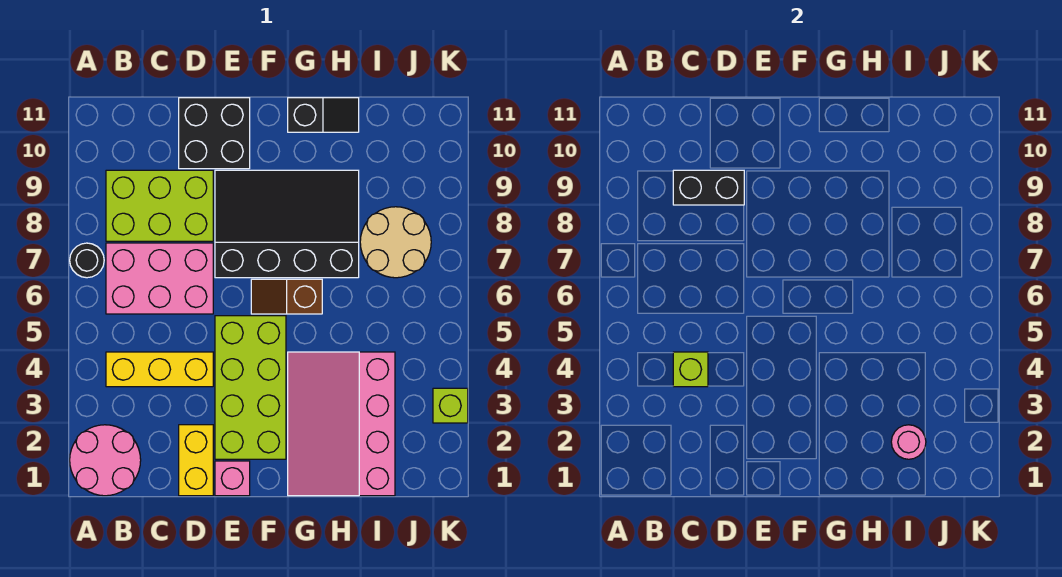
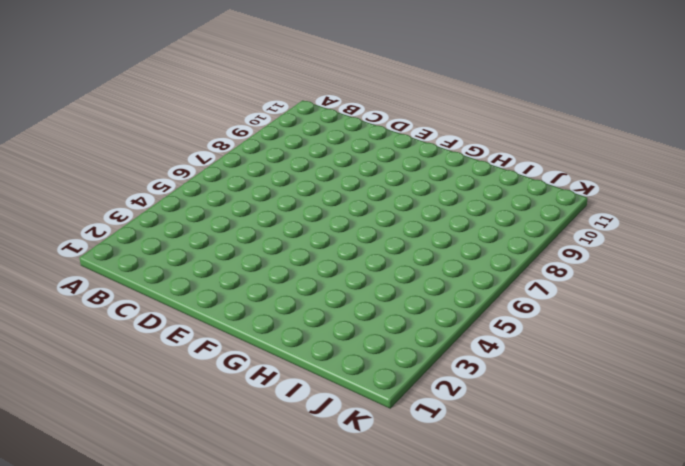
none -> pink 2x2 round brick [70,425,141,496]
none -> black 1x1 round brick [70,243,104,278]
none -> yellow 1x3 brick [106,352,213,387]

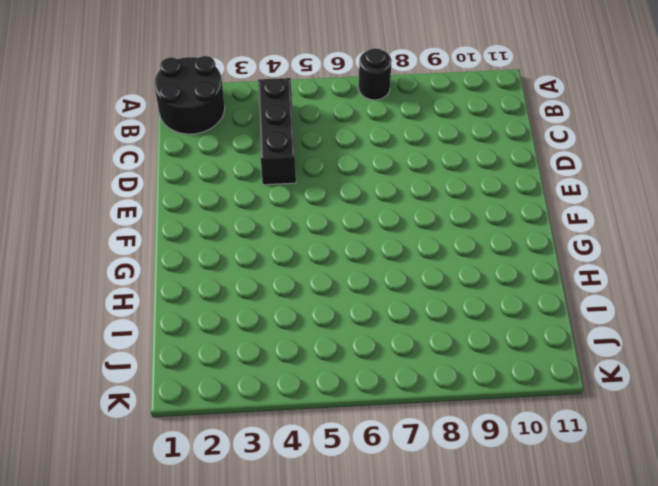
black 2x2 round brick [155,56,225,134] -> pink 2x2 round brick [70,425,141,496]
black 1x3 brick [258,78,296,185] -> yellow 1x3 brick [106,352,213,387]
none -> pink 2x3 brick [106,243,213,314]
none -> lime 2x3 brick [106,170,213,241]
none -> yellow 1x2 brick [179,425,213,496]

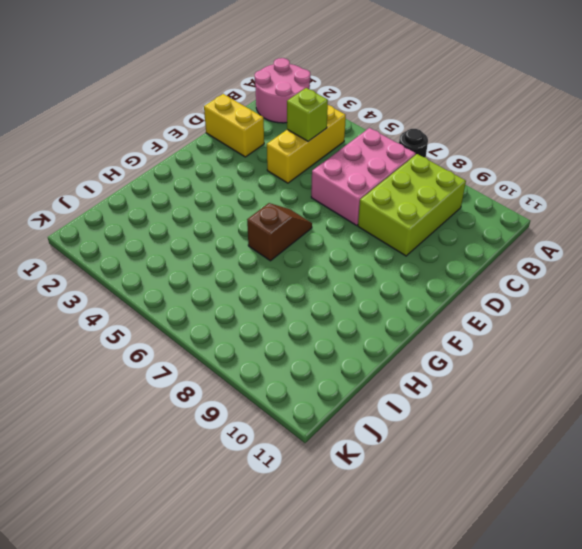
none -> black 2x2 brick [179,98,250,169]
none -> pink 1x1 brick [215,461,250,496]
none -> lime 2x4 brick [215,316,286,459]

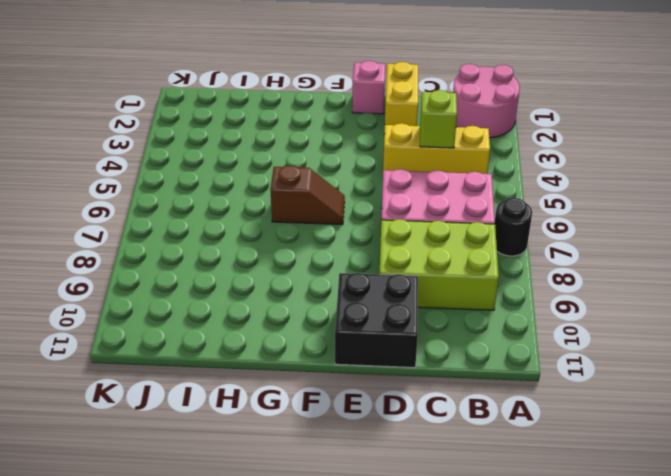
none -> lime 2x4 brick [215,316,286,459]
none -> black 3x4 slope [215,170,359,278]
none -> pink 3x4 slope [288,352,395,496]

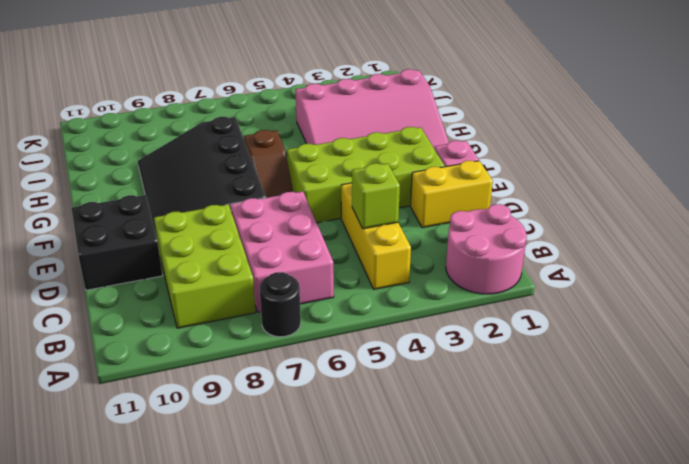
none -> black 1x2 slope [288,98,359,132]
none -> tan 2x2 round brick [360,207,431,278]
none -> lime 1x1 brick [433,388,468,423]

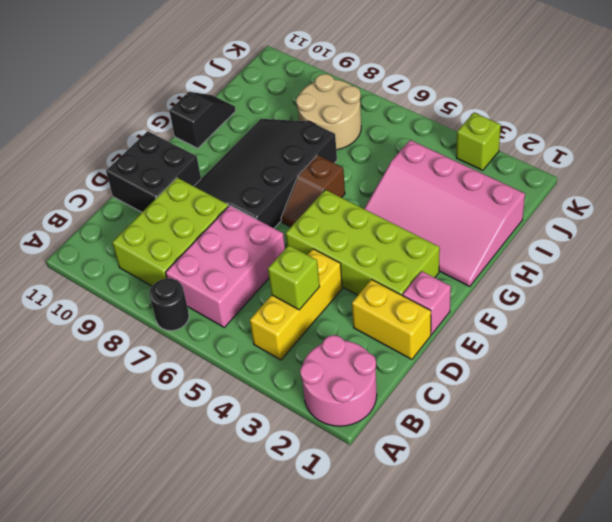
none -> black 1x2 brick [673,170,744,205]
none -> pink 1x1 round brick [891,425,926,459]

